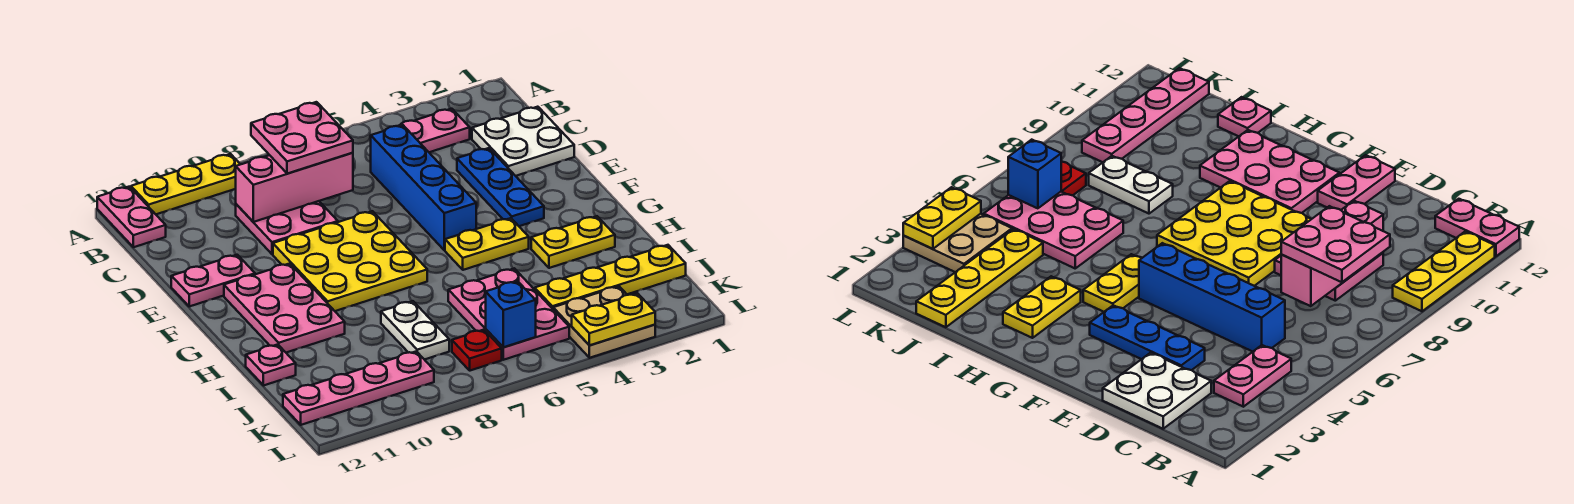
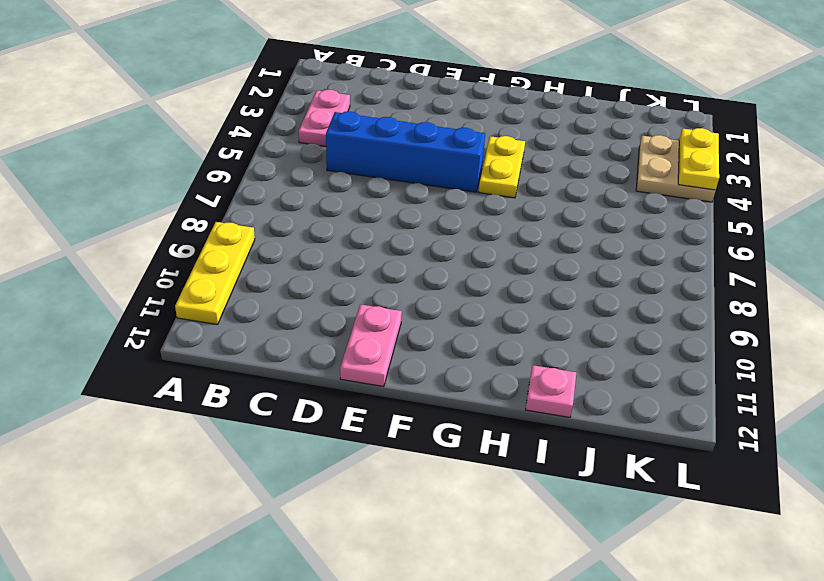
none -> pink 1x2 plate [97,187,166,247]
none -> white 2x2 plate [472,107,574,176]
none -> pink 2x2 plate [236,201,338,254]

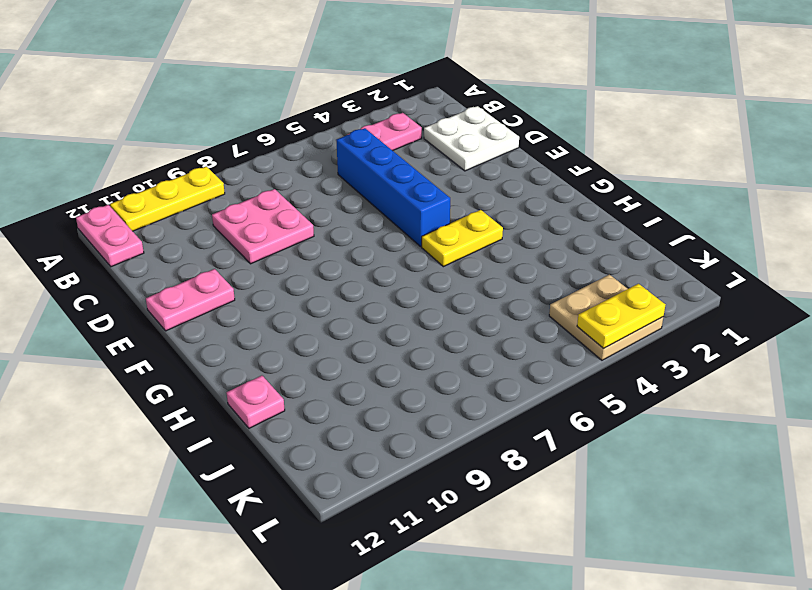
none -> blue 1x3 plate [457,148,544,226]
none -> yellow 3x3 plate [273,211,427,311]
none -> pink 2x3 plate [224,264,345,353]

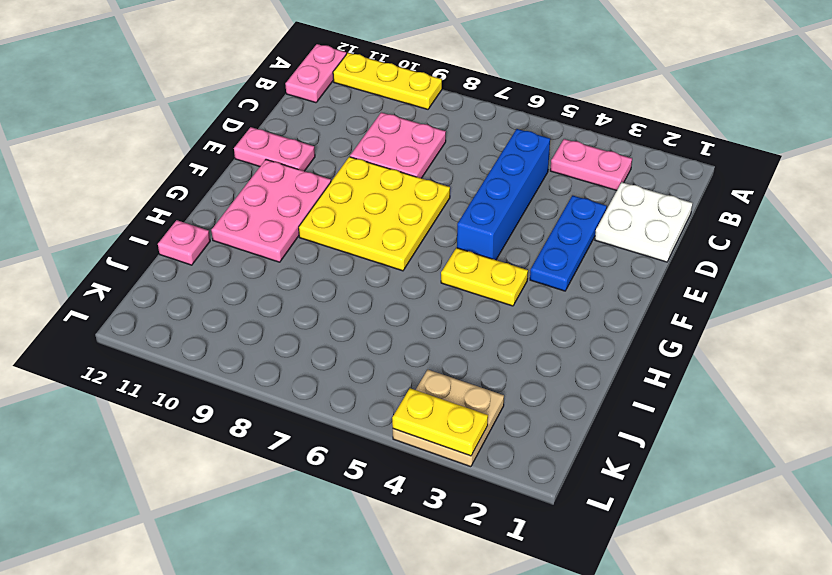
none -> yellow 1x2 plate [531,216,615,268]
none -> pink 2x3 plate [448,268,569,360]
none -> white 1x2 plate [381,301,449,360]

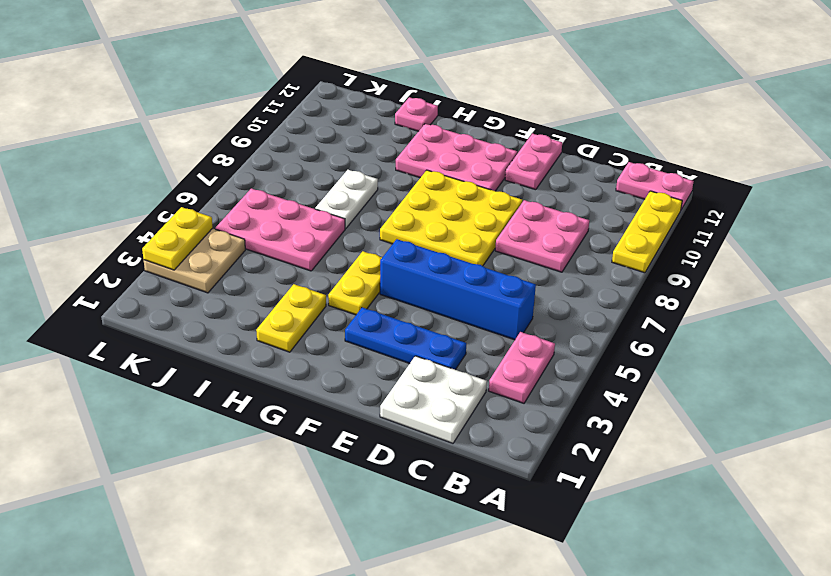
white 1x2 plate [315,170,378,229] -> white 1x2 plate turned to [381,301,449,360]
none -> yellow 1x4 plate [535,245,686,309]
none -> red 1x1 plate [452,330,502,371]
none -> pink 1x4 plate [283,351,434,425]

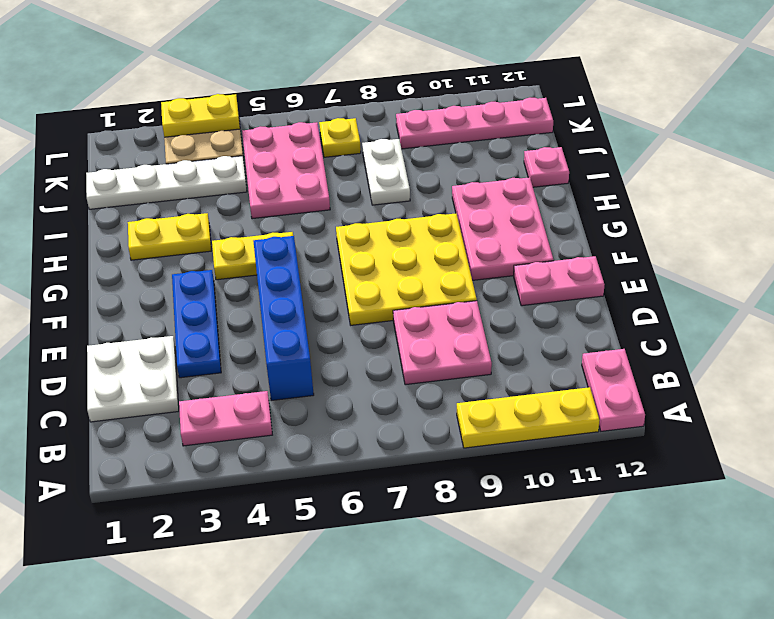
white 1x4 plate [86,156,247,209] -> yellow 1x4 plate [535,245,686,309]
yellow 1x1 plate [319,118,361,157] -> red 1x1 plate [452,330,502,371]
none -> pink 1x3 brick [236,153,353,222]
none -> blue 1x1 brick [486,281,536,347]
none -> pink 2x2 plate [251,102,353,174]

